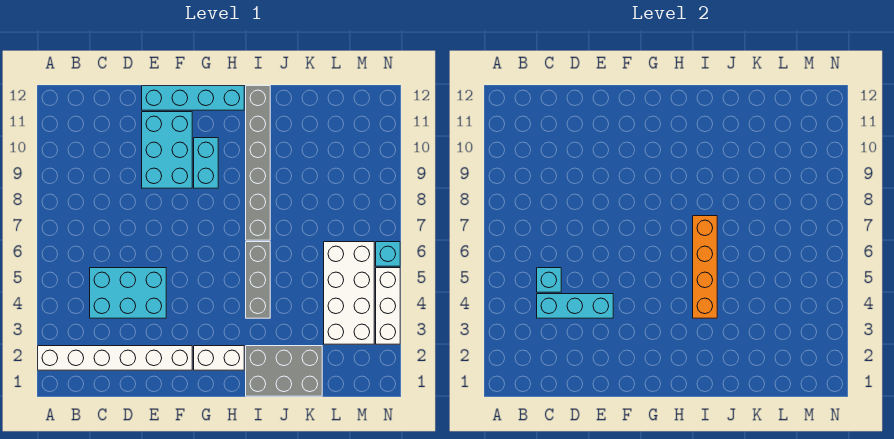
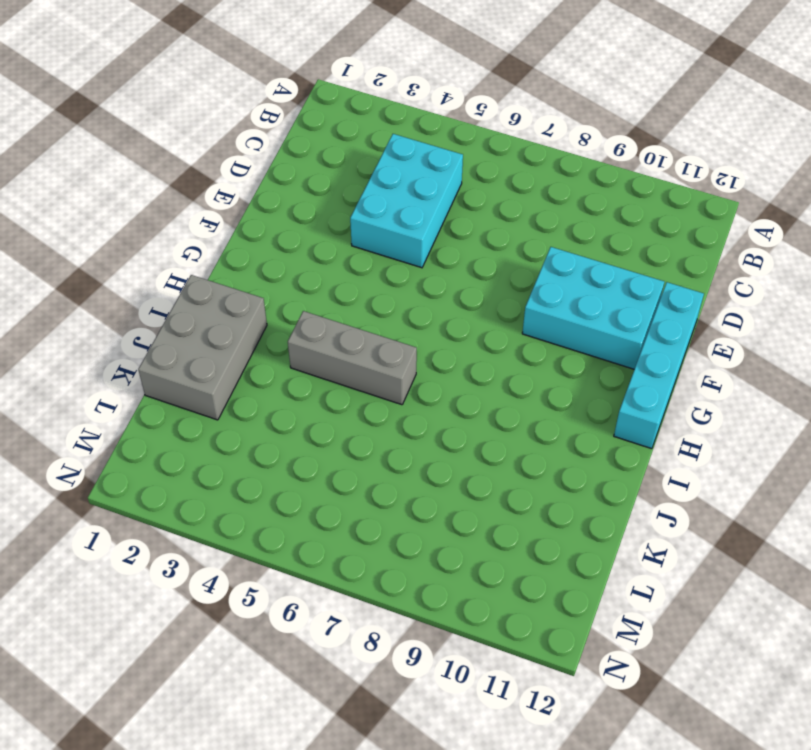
none -> white 1x6 brick [38,346,192,370]
none -> white 1x2 brick [194,346,244,370]
none -> cyan 1x2 brick [194,138,218,188]

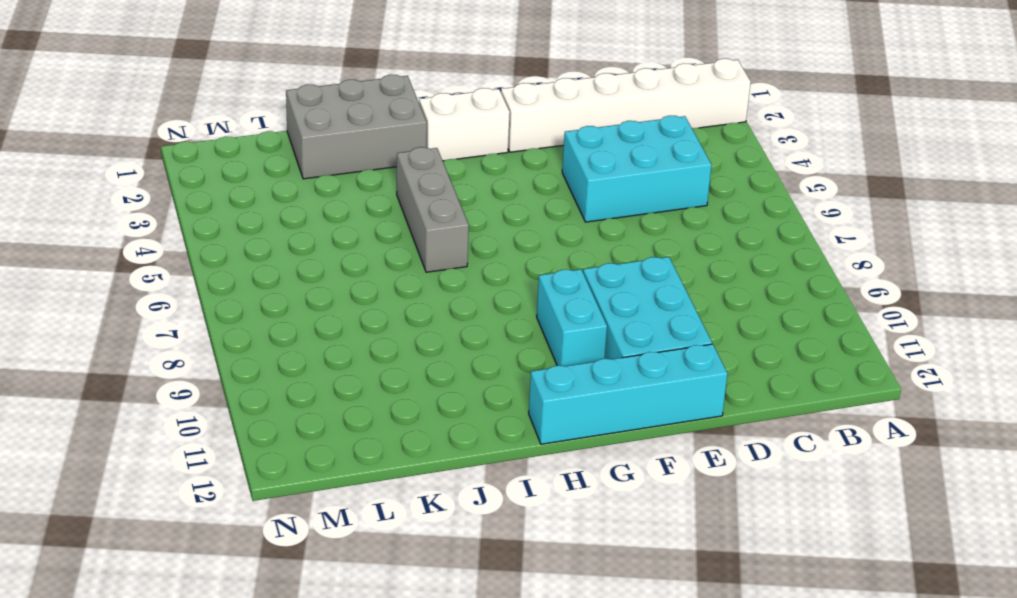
none -> grey 1x6 brick [246,86,270,240]
none -> white 2x4 brick [324,242,374,344]
none -> white 1x3 brick [376,268,400,344]

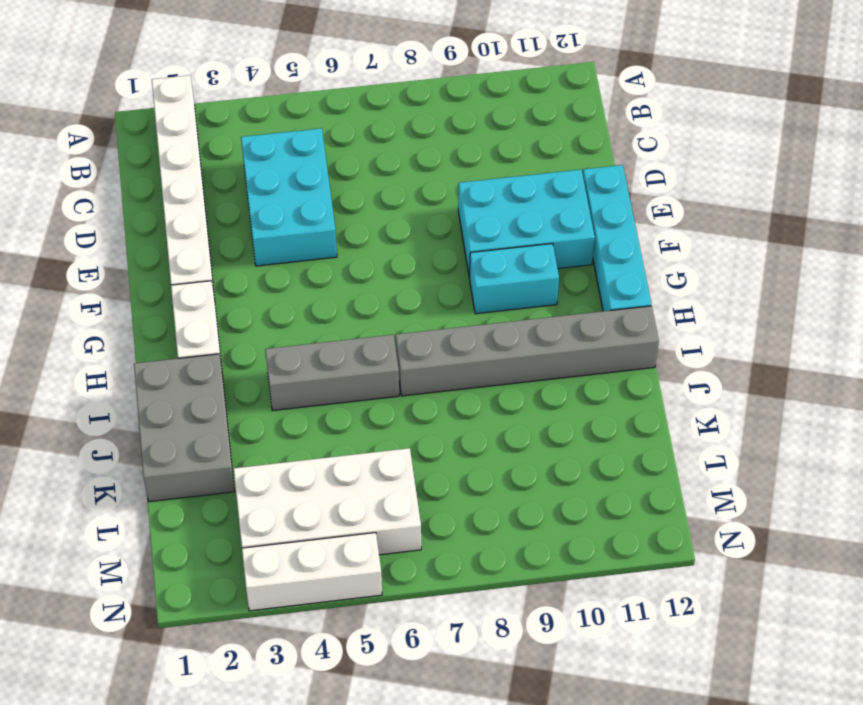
none -> cyan 1x1 brick [376,242,400,266]
none -> cyan 1x3 brick [537,294,613,318]
none -> cyan 1x1 brick [537,268,561,292]

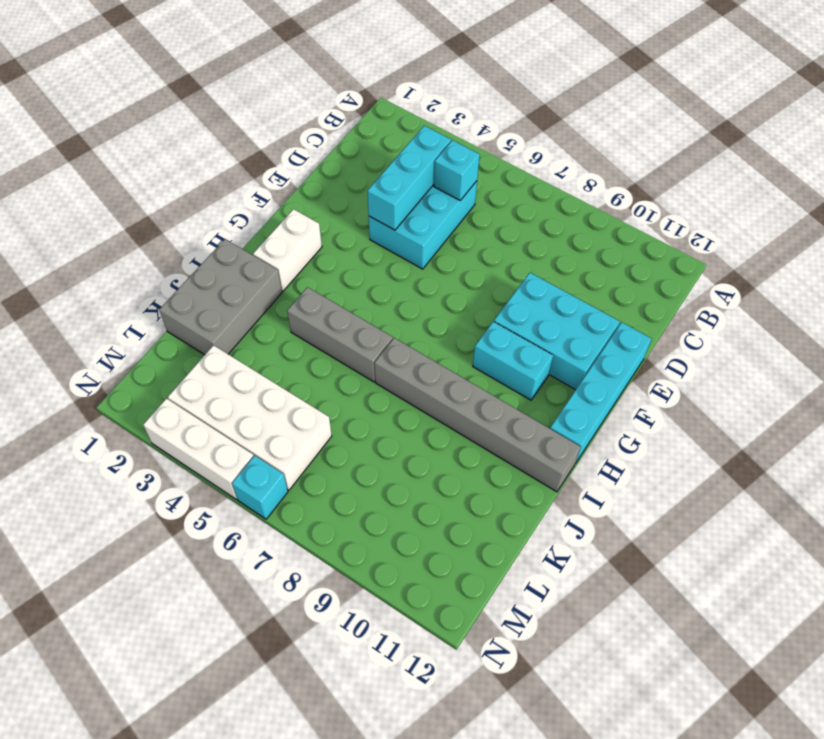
none -> white 1x6 brick [38,346,192,370]
none -> orange 1x4 brick [693,216,717,318]

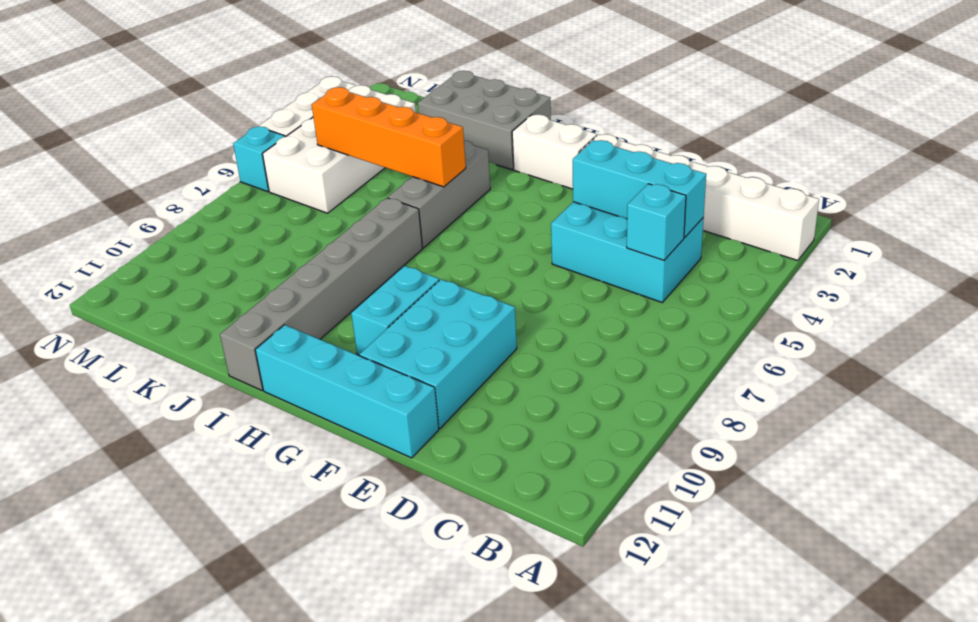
orange 1x4 brick [312,87,466,187] -> orange 1x4 brick turned to [693,216,717,318]

